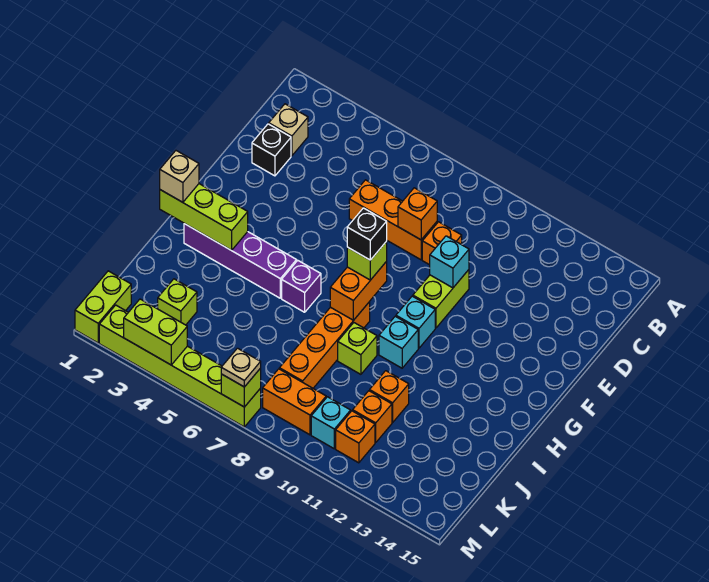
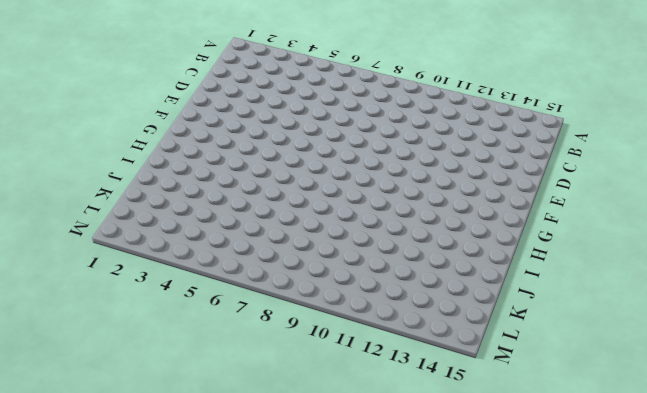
none -> tan 1x1 brick [269,104,308,156]
none -> black 1x1 brick [252,124,291,176]
none -> orange 1x3 brick [349,180,437,260]

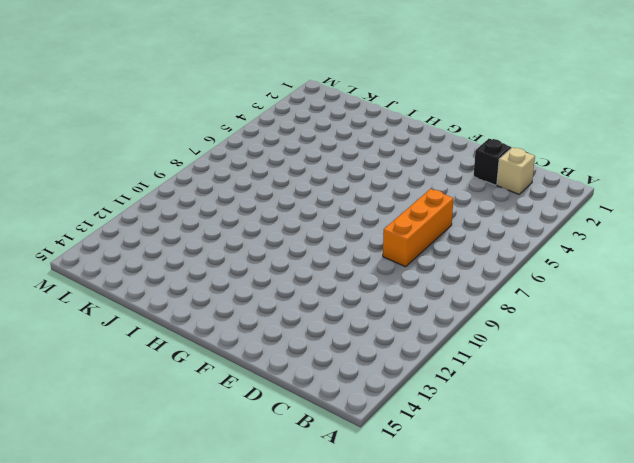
none -> orange 1x1 brick [422,222,462,265]
none -> lime 1x2 brick [413,270,469,328]
none -> cyan 1x1 brick [396,296,435,348]

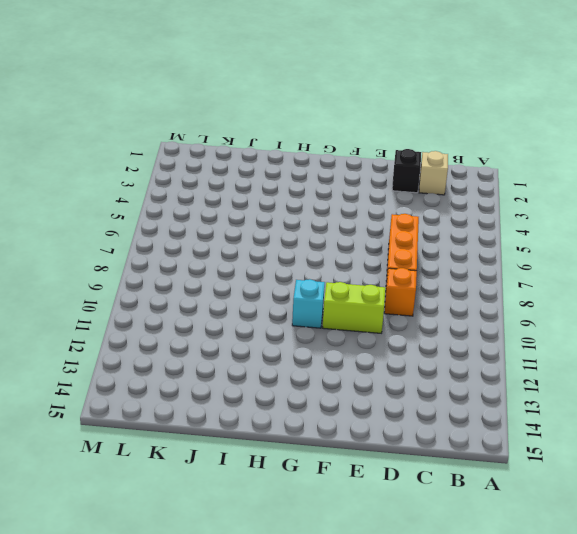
none -> purple 1x4 brick [184,224,297,298]
none -> purple 1x1 brick [282,261,321,312]
none -> orange 1x4 brick [279,302,370,388]

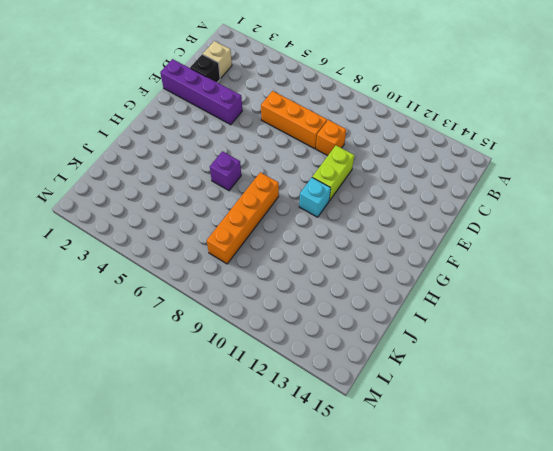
purple 1x4 brick [160,59,242,125] -> purple 1x4 brick moved to [184,224,297,298]
none -> cyan 1x1 brick [379,316,418,368]
none -> lime 1x1 brick [338,323,377,374]
none -> orange 1x1 brick [370,371,409,422]

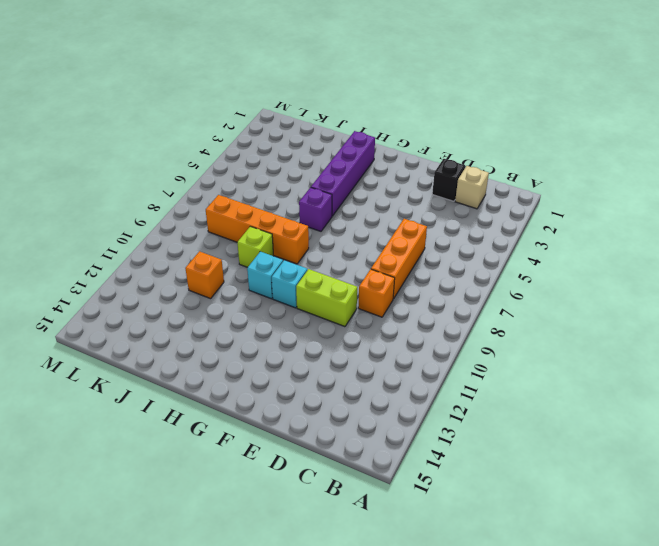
none -> lime 1x1 brick [158,279,197,325]
none -> orange 1x1 brick [353,391,392,443]
none -> lime 1x2 brick [75,271,131,343]

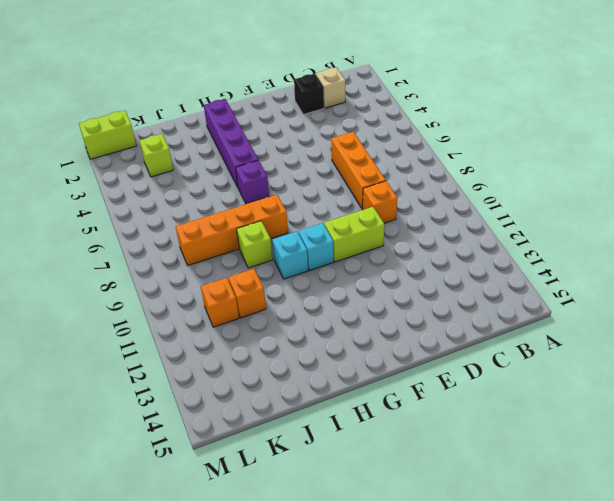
none -> orange 1x2 brick [263,369,326,435]
none -> cyan 1x1 brick [311,397,351,449]
none -> orange 1x1 brick [336,411,375,463]

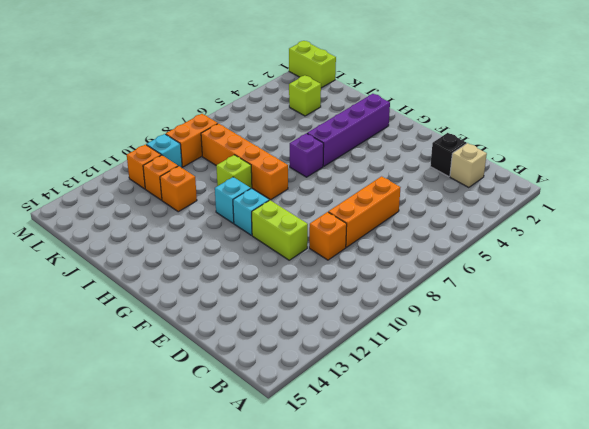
none -> lime 1x6 brick [99,305,261,427]
none -> orange 1x1 brick [398,188,437,240]
none -> cyan 1x1 brick [430,236,469,288]

